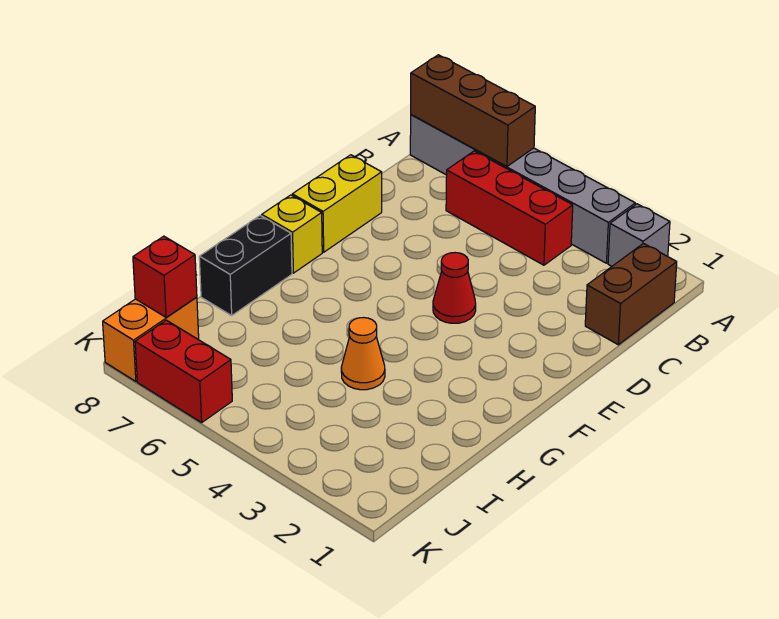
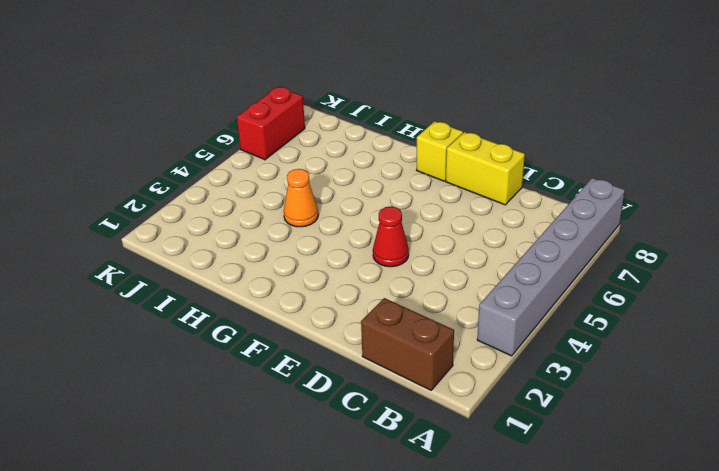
none -> grey 1x1 brick [608,204,670,266]
none -> red 1x3 brick [446,151,573,265]
none -> black 1x2 brick [199,216,292,315]

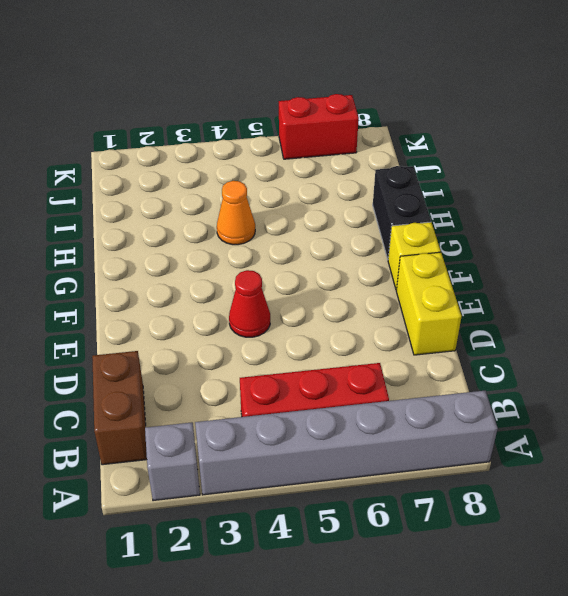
none -> orange 1x2 brick [103,297,199,381]
none -> brown 1x3 brick [411,55,535,166]
none -> red 1x1 brick [133,236,197,317]

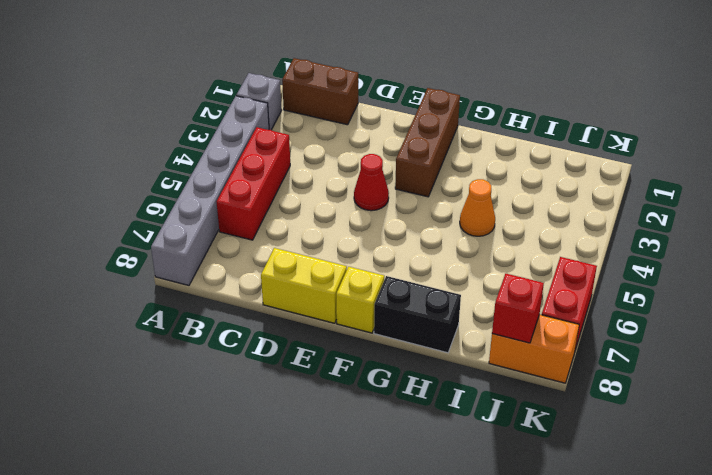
brown 1x3 brick [395,88,460,197] -> brown 1x3 brick moved to [411,55,535,166]

